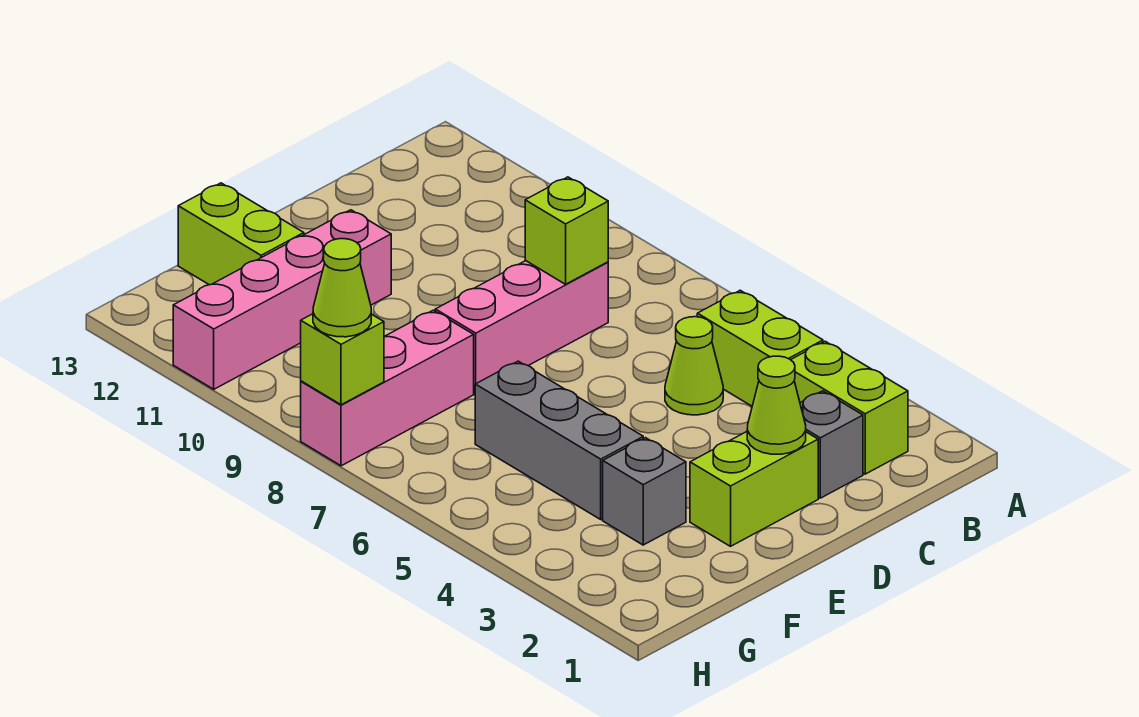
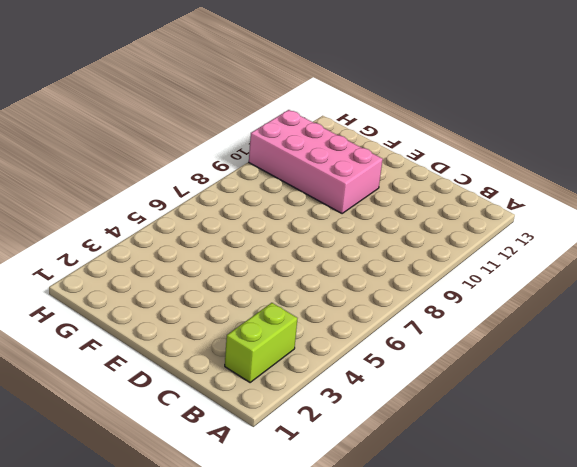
pink 2x4 brick [249,110,383,214] -> pink 1x4 brick [173,210,391,389]
none -> lime 1x2 brick [697,290,823,406]
none -> grey 1x1 brick [800,391,863,498]
none -> lime 1x1 cone [665,317,723,415]

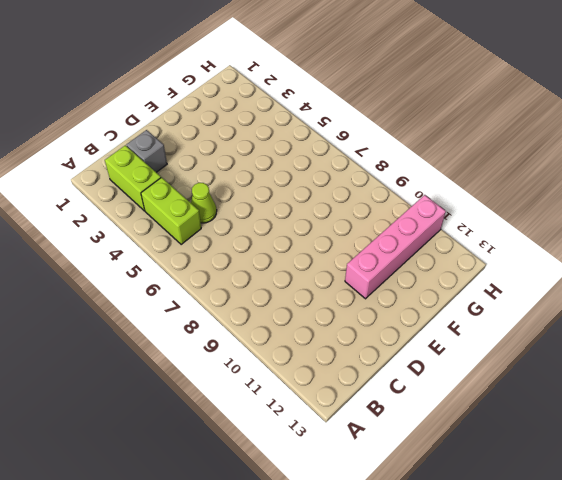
none -> pink 1x3 brick [435,261,608,393]
none -> lime 1x2 brick [690,432,818,546]
none -> grey 1x1 brick [603,438,686,545]

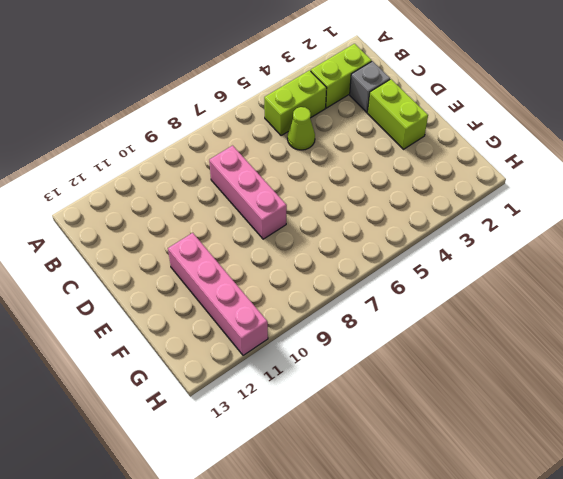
none -> grey 1x1 brick [603,438,686,545]
none -> grey 1x3 brick [475,361,643,519]
none -> pink 1x3 brick [301,310,474,466]

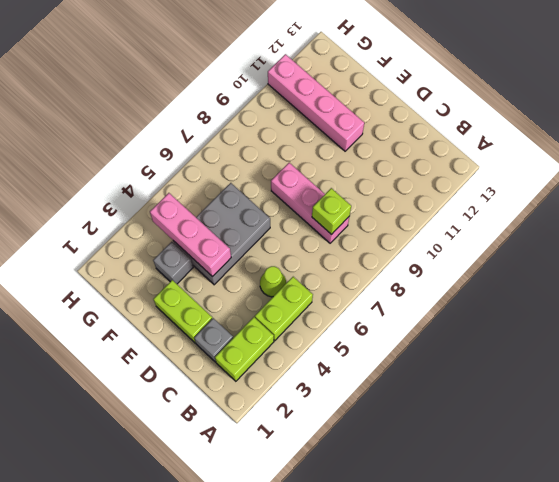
grey 2x3 brick [173,183,270,285] -> grey 1x3 brick [475,361,643,519]
pink 1x3 brick [150,193,231,277] -> pink 1x3 brick moved to [301,310,474,466]
none -> lime 1x2 brick [178,183,304,285]
none -> lime 1x1 cone [747,356,806,454]
none -> lime 1x1 brick [301,314,384,405]

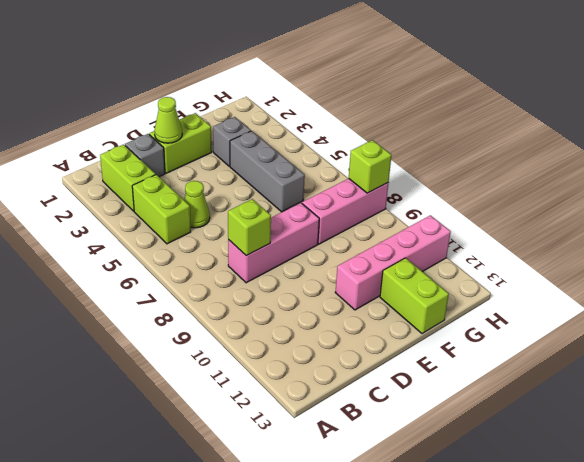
none -> lime 1x1 cone [313,239,371,337]

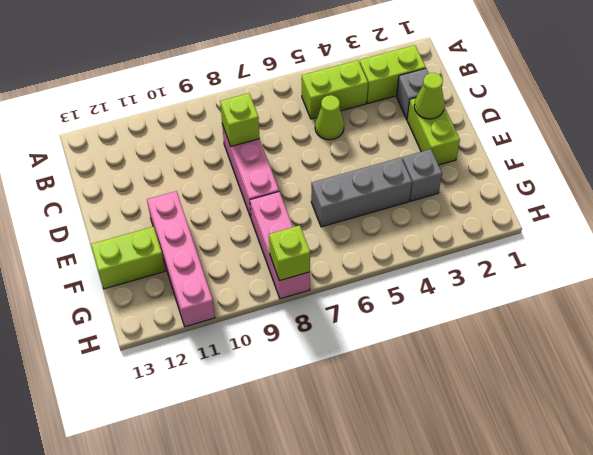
none -> lime 1x1 cone [313,239,371,337]

